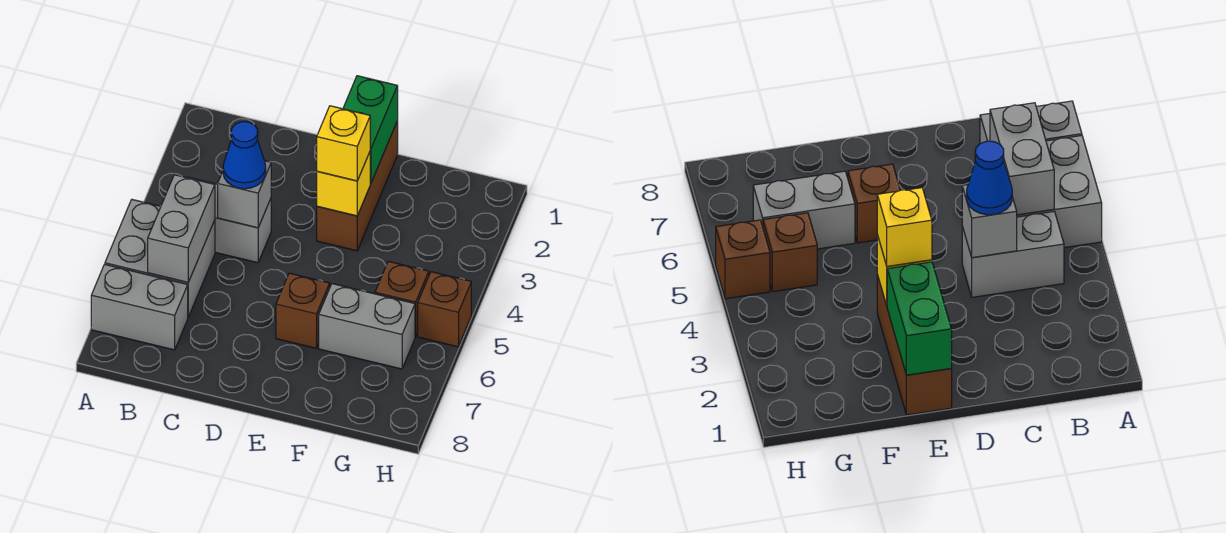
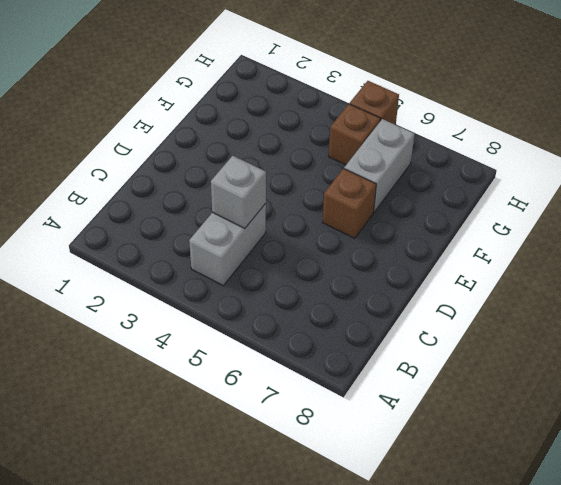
none -> grey 2x2 brick [105,200,215,317]
none -> grey 1x2 brick [91,264,188,350]
none -> brown 1x3 brick [317,121,398,251]

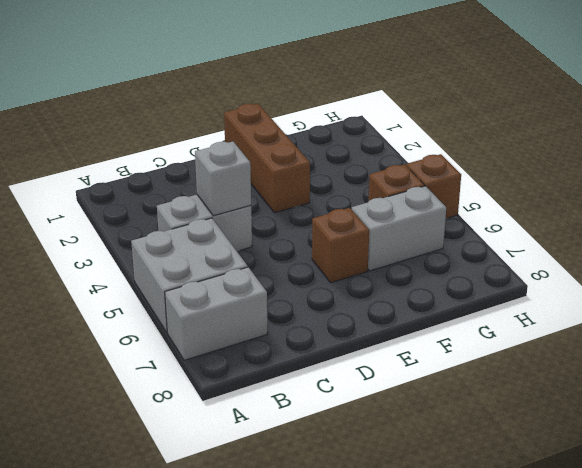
none -> grey 1x2 brick [148,175,215,282]
none -> green 1x2 brick [343,76,398,183]
none -> yellow 1x1 brick [317,152,370,216]

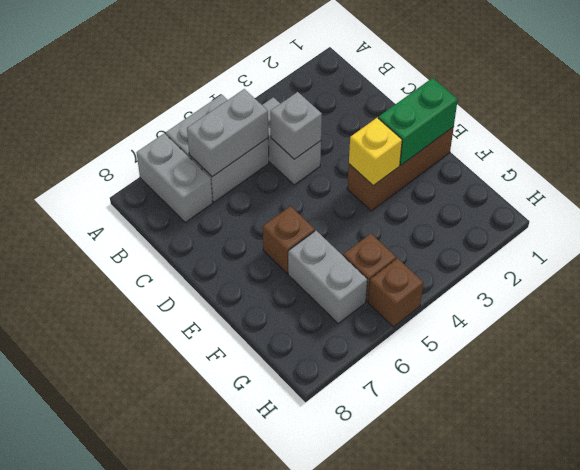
none -> blue 1x1 cone [223,122,266,189]
none -> yellow 1x1 brick [317,106,370,181]

